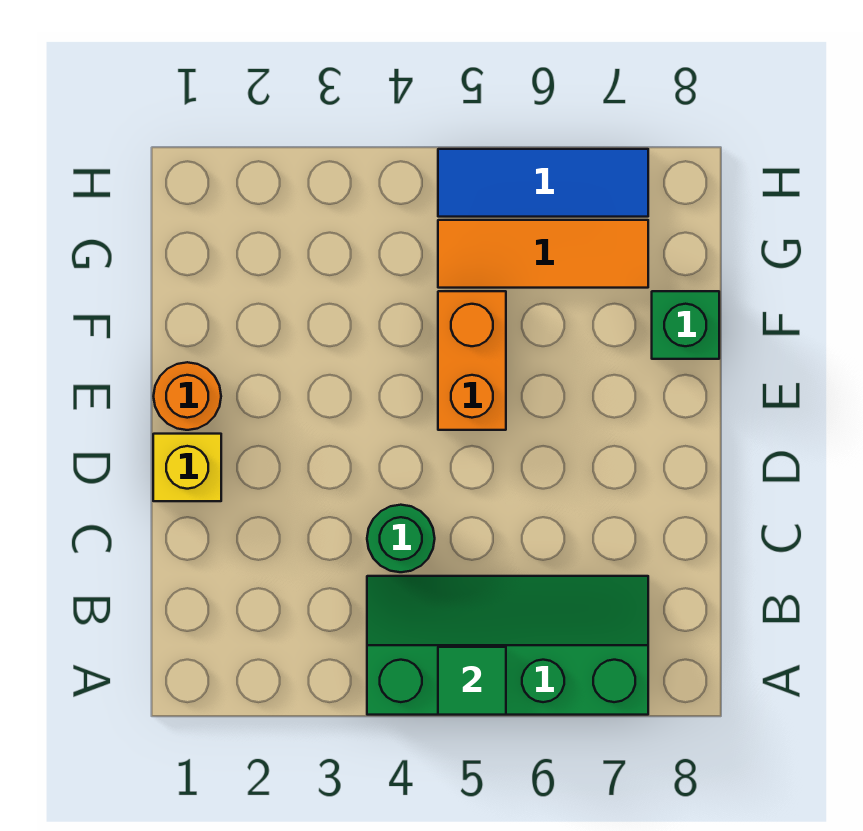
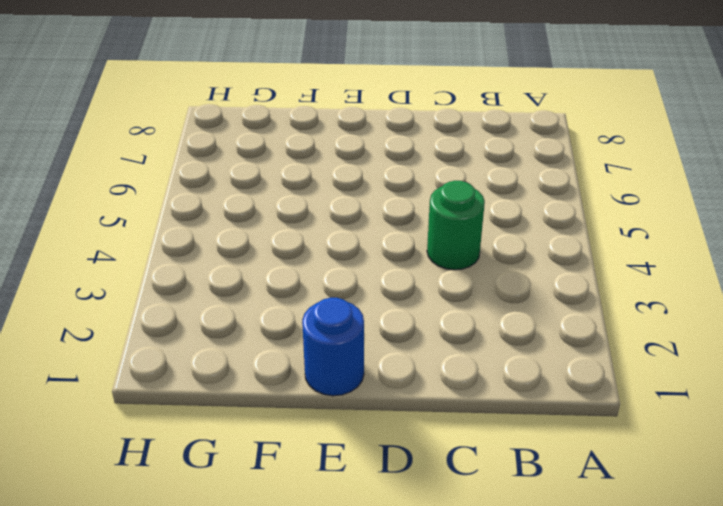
blue 1x1 round brick [302,298,364,396] -> orange 1x1 round brick [154,362,221,430]
none -> green 2x4 slope [367,576,648,715]
none -> yellow 1x1 brick [153,434,221,501]

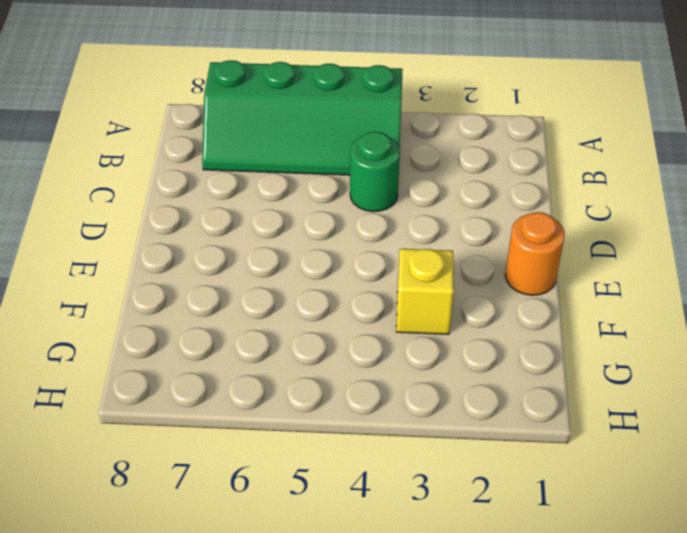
yellow 1x1 brick [396,249,454,334] -> yellow 1x1 brick moved to [153,434,221,501]
none -> orange 1x2 brick [438,291,506,430]
none -> green 1x1 brick [652,291,719,359]

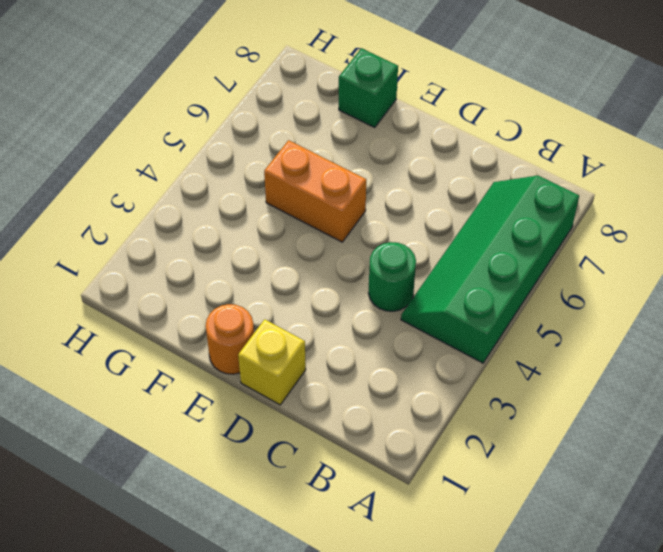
none -> orange 1x3 tile [438,220,648,288]
none -> blue 1x3 tile [438,149,648,217]

